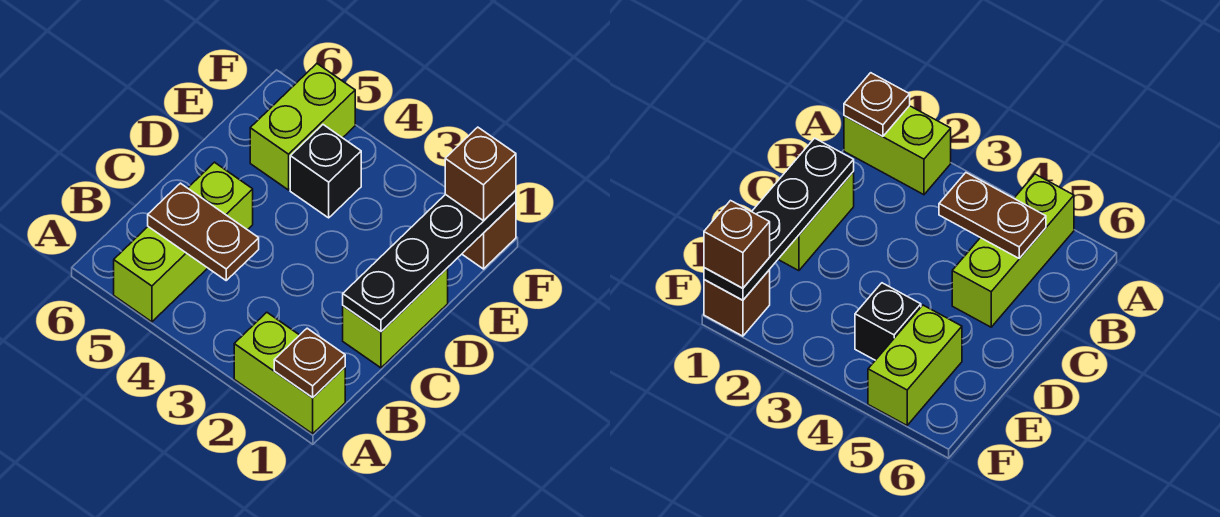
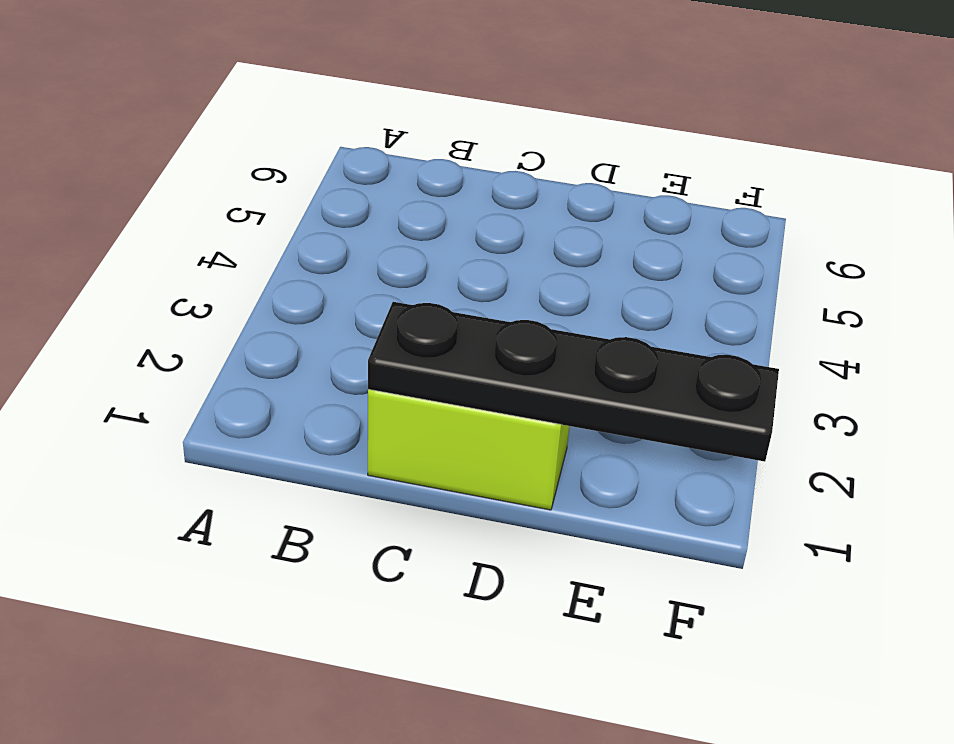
none -> lime 1x2 brick [234,312,345,434]
none -> lime 1x3 brick [114,162,253,322]

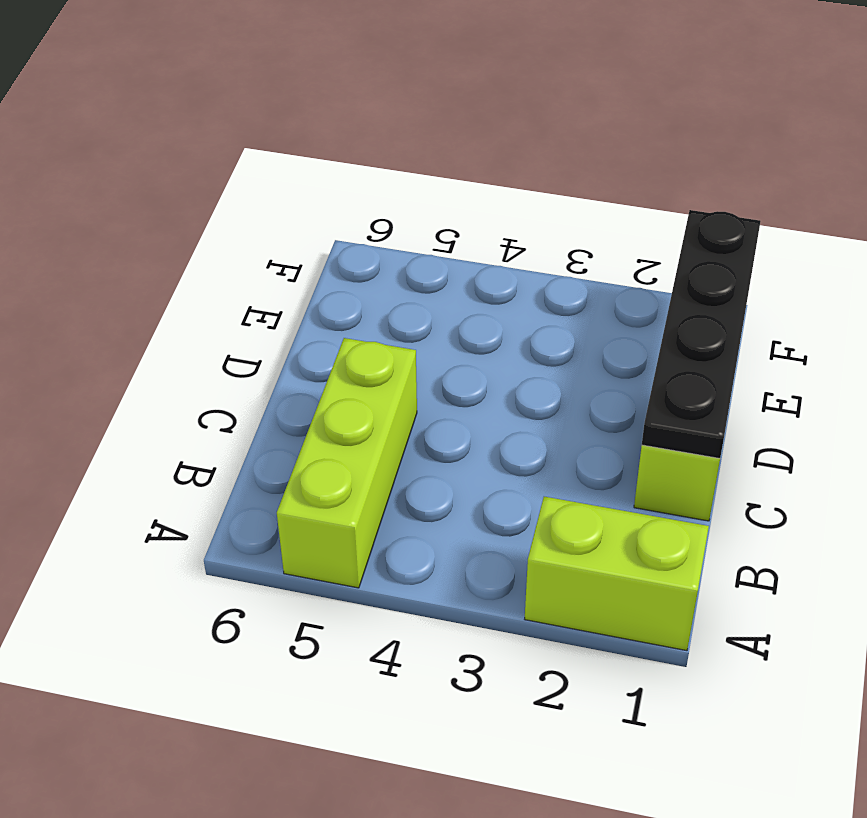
none -> black 1x1 brick [290,125,361,218]
none -> lime 1x2 brick [250,64,355,190]

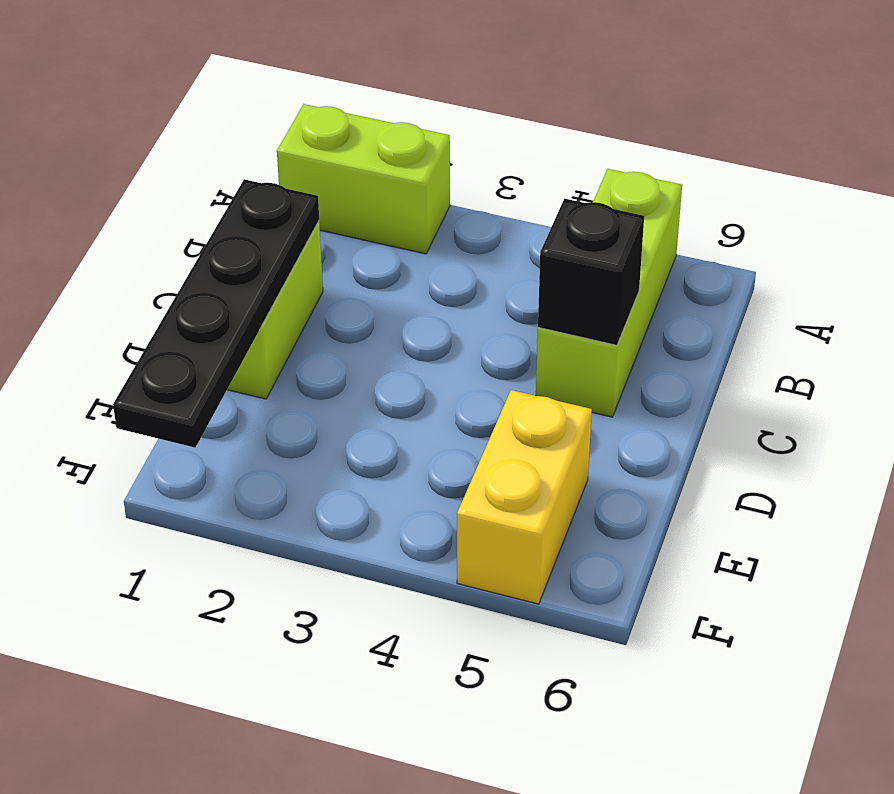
black 1x1 brick [538,199,644,345] -> black 1x1 brick moved to [290,125,361,218]
yellow 1x2 brick [457,390,592,604] -> lime 1x2 brick [250,64,355,190]
none -> brown 1x1 brick [462,202,516,269]
none -> brown 1x1 plate [274,328,345,398]

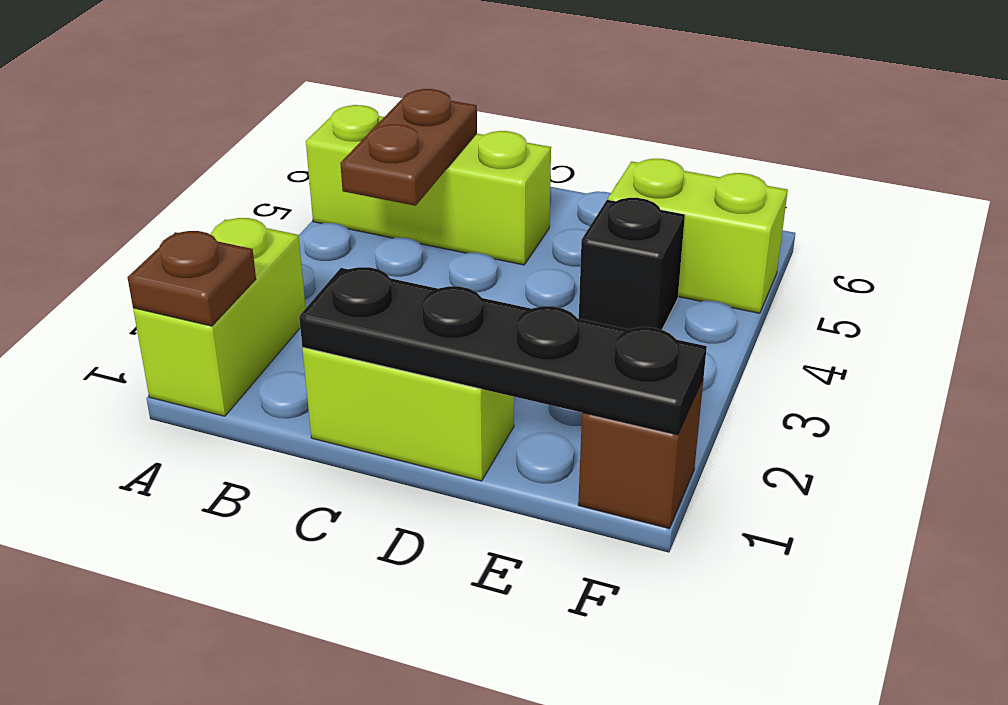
none -> brown 1x1 brick [445,127,516,221]

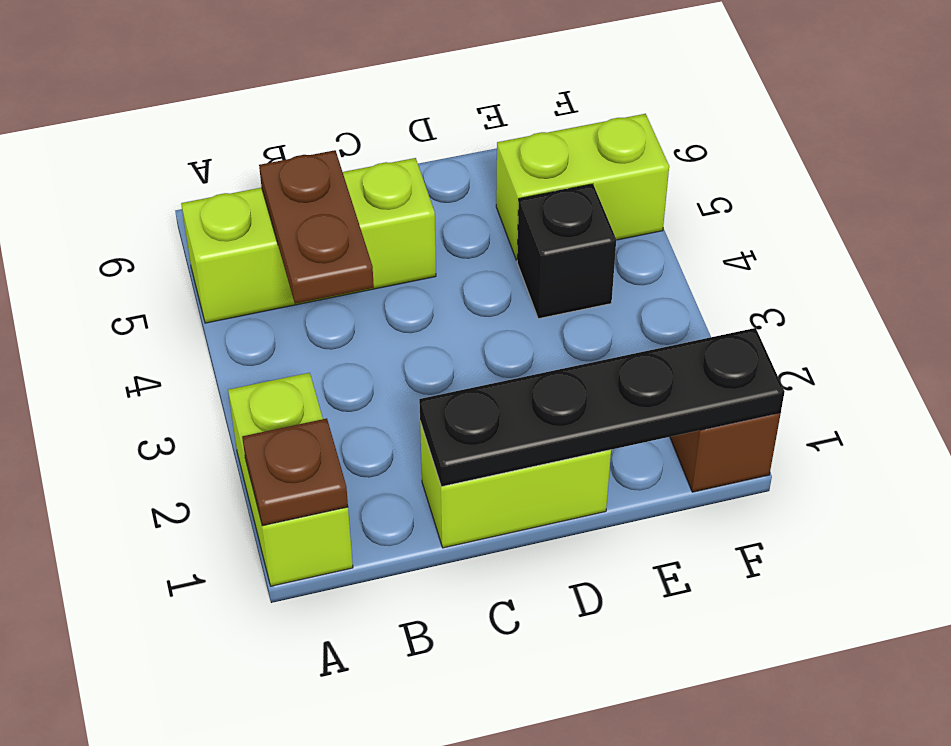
none -> brown 1x1 brick [445,127,516,221]

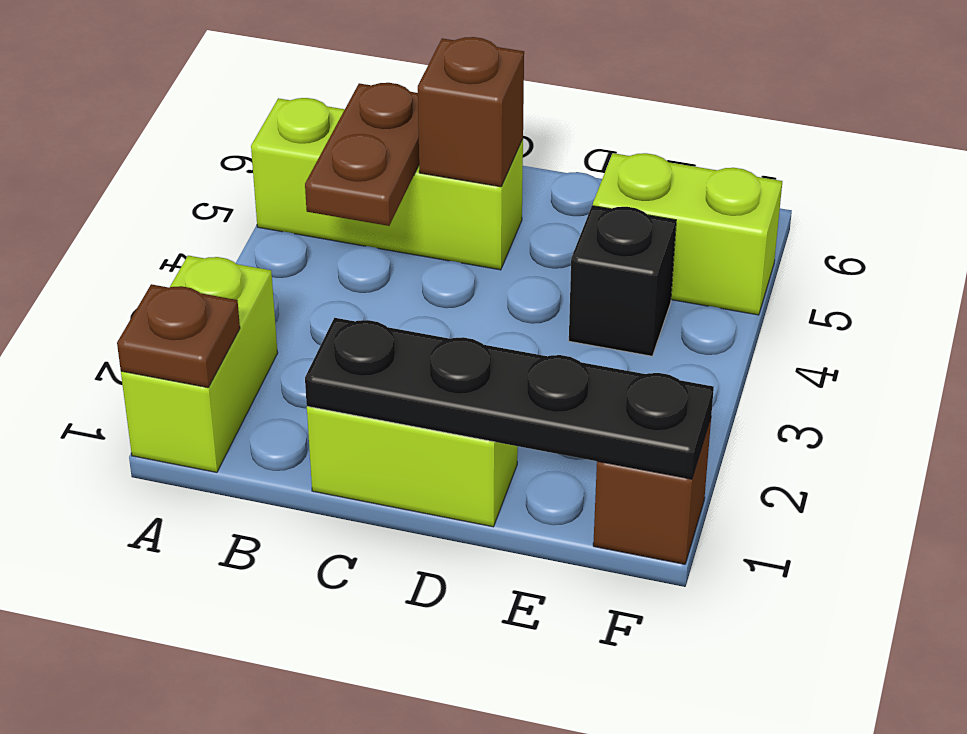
brown 1x1 brick [418,37,524,187] -> brown 1x1 brick moved to [445,127,516,221]

